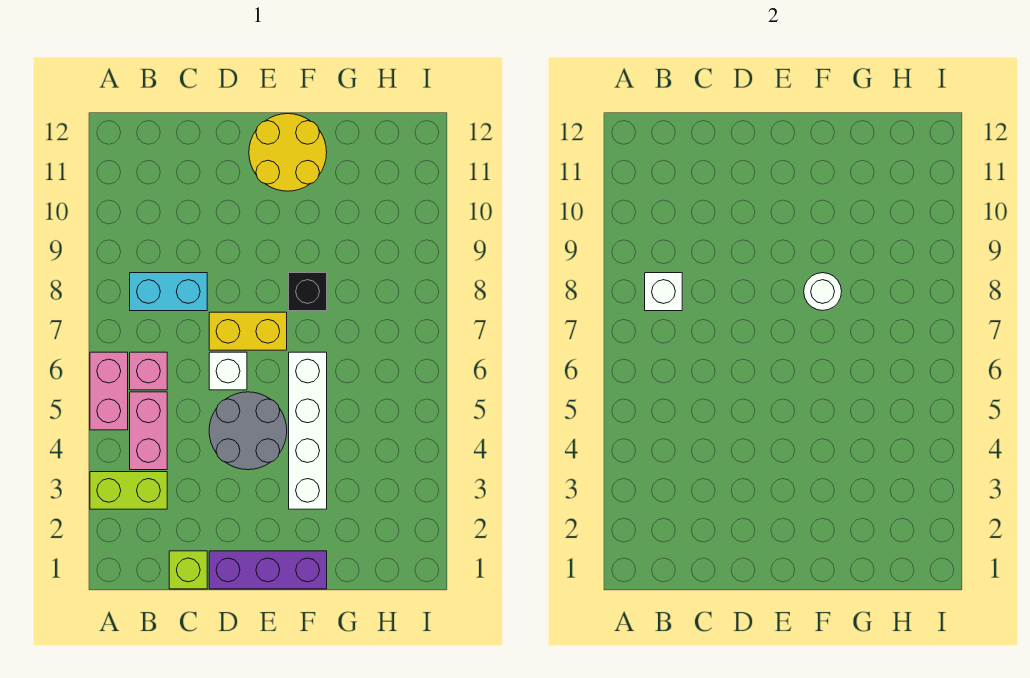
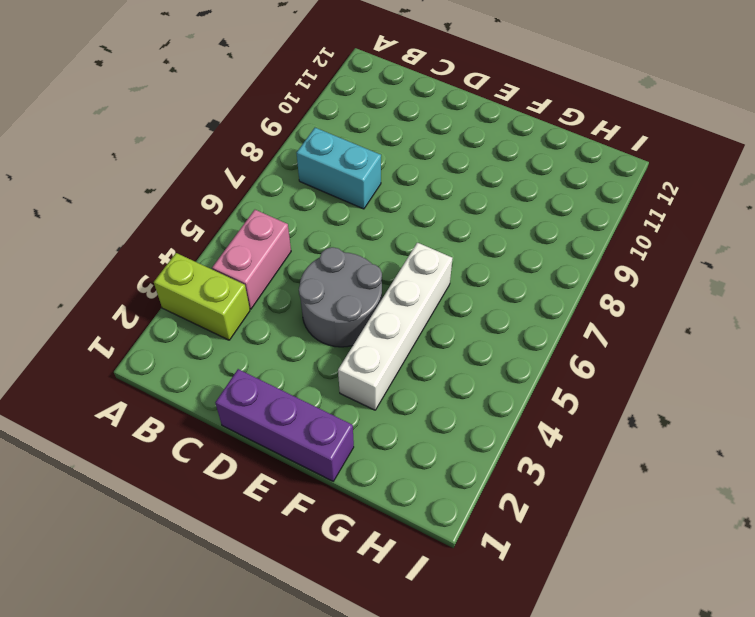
none -> pink 1x2 brick [90,352,128,430]
none -> pink 1x1 brick [130,352,167,390]
none -> lime 1x1 brick [169,551,207,589]

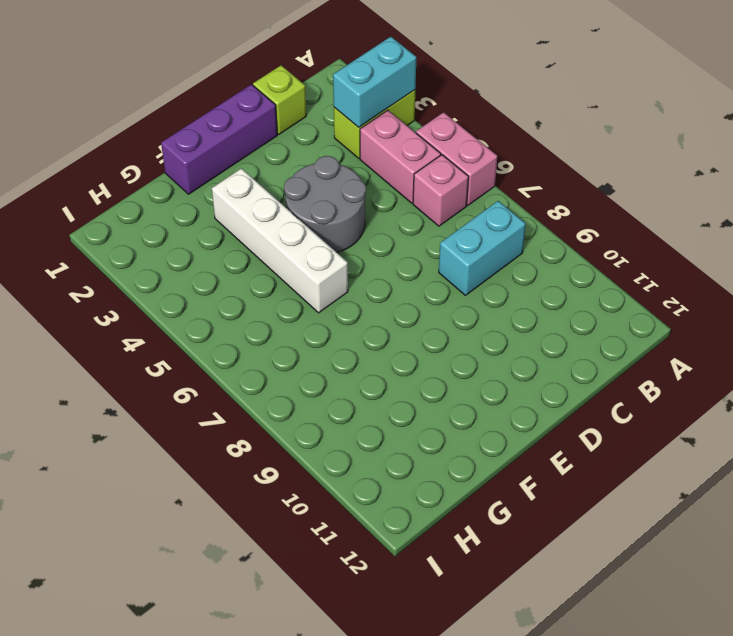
cyan 1x2 brick [333,37,416,127] -> none
none -> white 1x1 brick [209,352,247,390]
none -> yellow 1x2 brick [209,312,287,350]
none -> yellow 2x2 round brick [249,114,327,191]

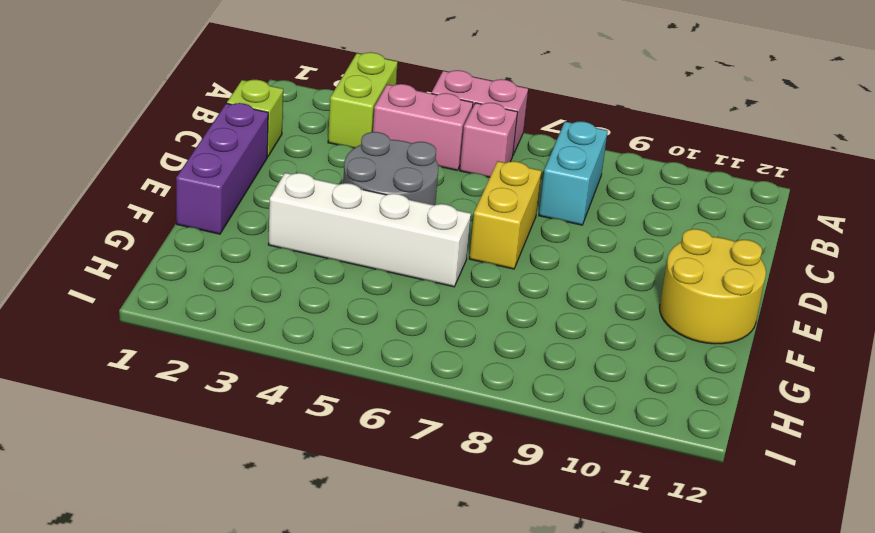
none -> white 1x1 brick [209,352,247,390]
none -> black 1x1 brick [289,273,327,311]
none -> white 1x1 brick [645,273,682,311]

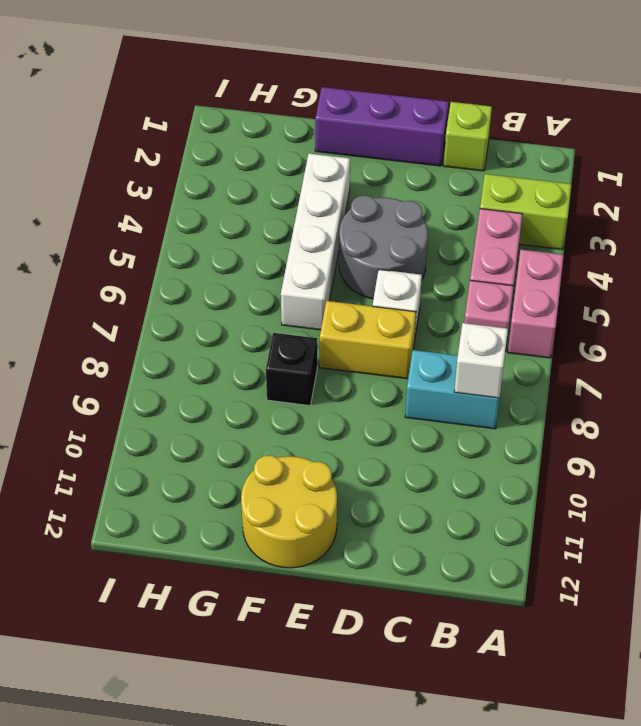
none -> white 1x1 round brick [804,273,842,311]

